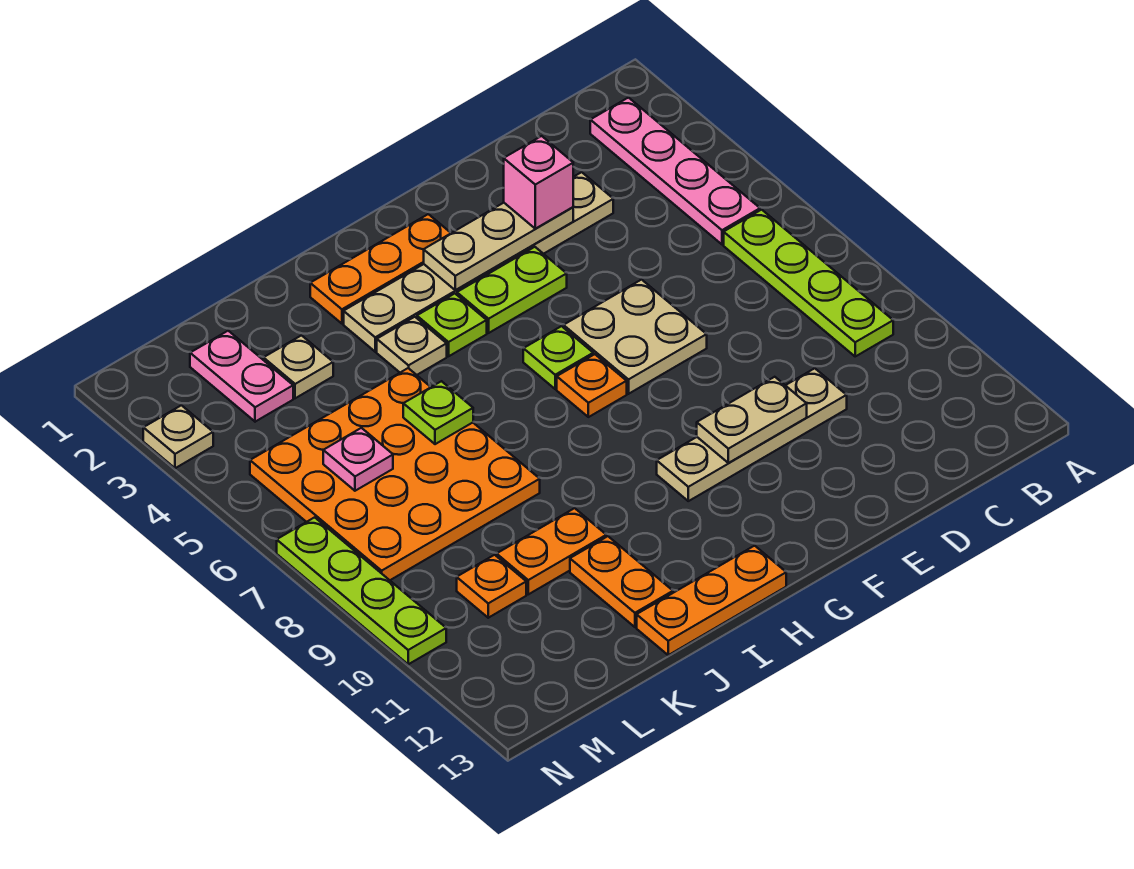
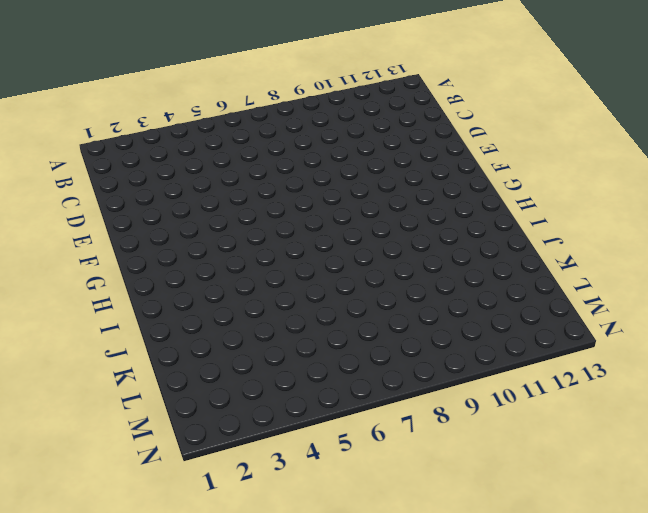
none -> pink 1x4 plate [590,98,760,244]
none -> lime 1x4 plate [724,210,893,356]
none -> tan 1x6 plate [344,172,613,352]

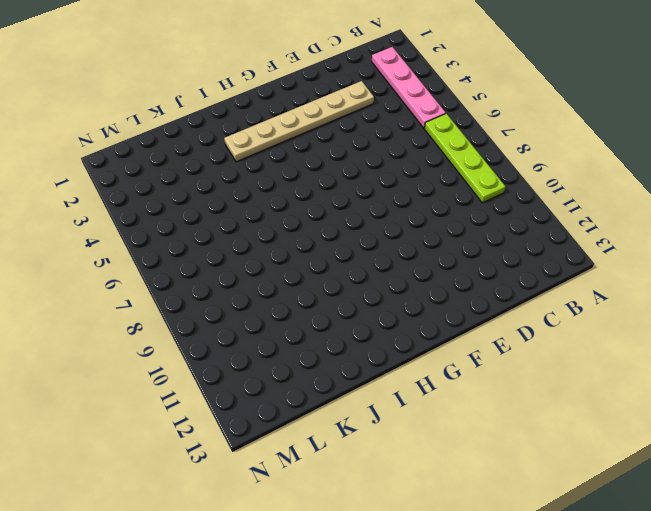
none -> tan 1x4 plate [657,368,847,501]
none -> tan 2x2 plate [563,280,707,394]
none -> lime 1x2 plate [457,247,567,333]

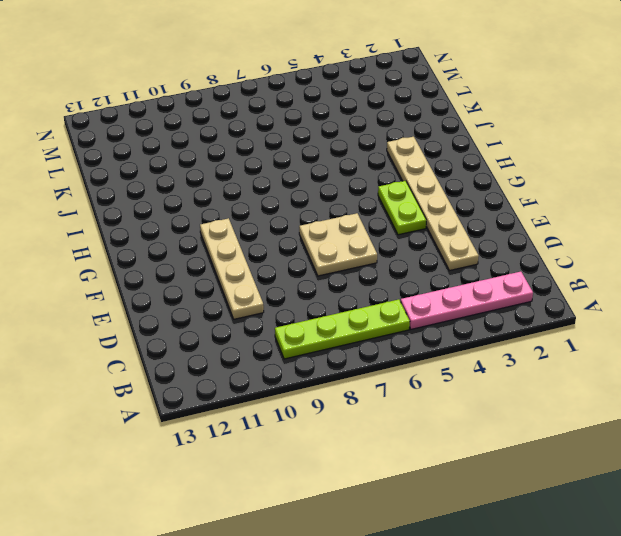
none -> orange 1x3 plate [310,214,451,324]
none -> lime 1x1 plate [523,326,593,389]
none -> orange 1x1 plate [557,354,627,417]

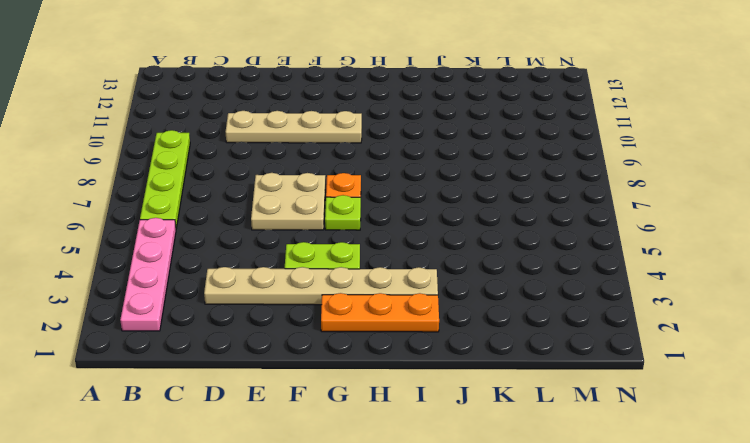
none -> lime 1x1 plate [417,294,487,356]
none -> orange 1x3 plate [637,546,786,655]
none -> tan 1x1 plate [377,317,447,375]

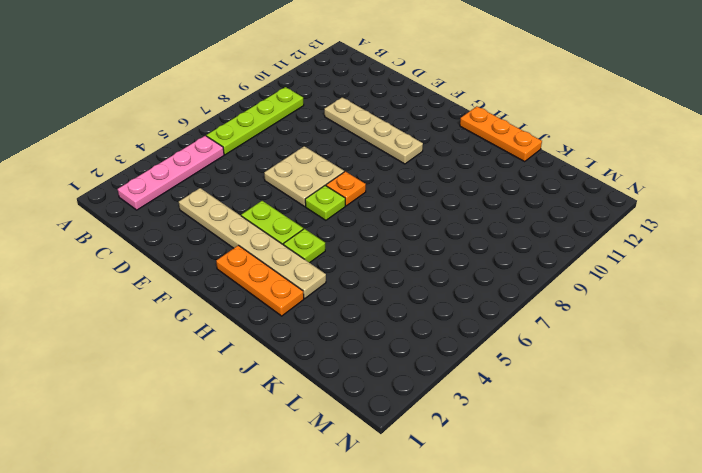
none -> tan 1x1 plate [377,317,447,375]
none -> orange 4x4 plate [250,368,540,580]
none -> orange 1x2 plate [497,508,606,594]

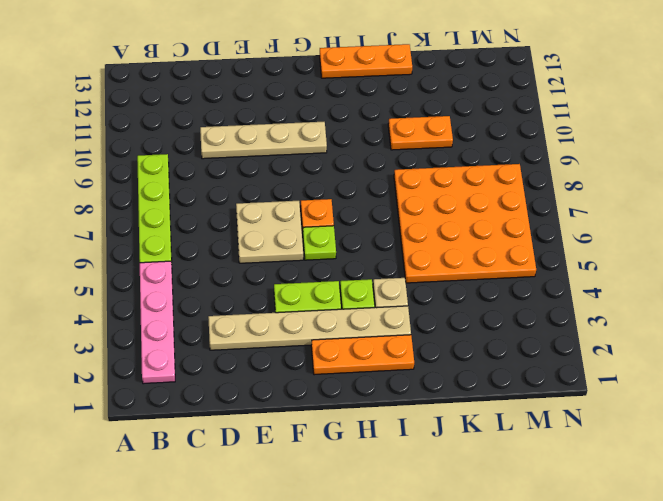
none -> orange 1x2 plate [570,536,673,627]
none -> tan 1x1 plate [263,335,333,398]
none -> pink 1x2 plate [190,331,293,422]

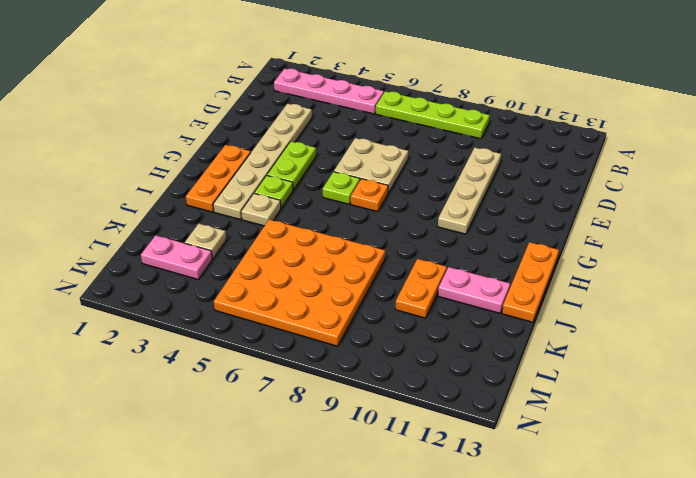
pink 1x2 plate [438,267,510,313] -> orange 1x2 plate [570,536,673,627]
none -> orange 1x1 plate [457,555,526,618]
none -> tan 1x1 plate [143,405,213,468]
none -> lime 1x4 plate [277,517,446,664]

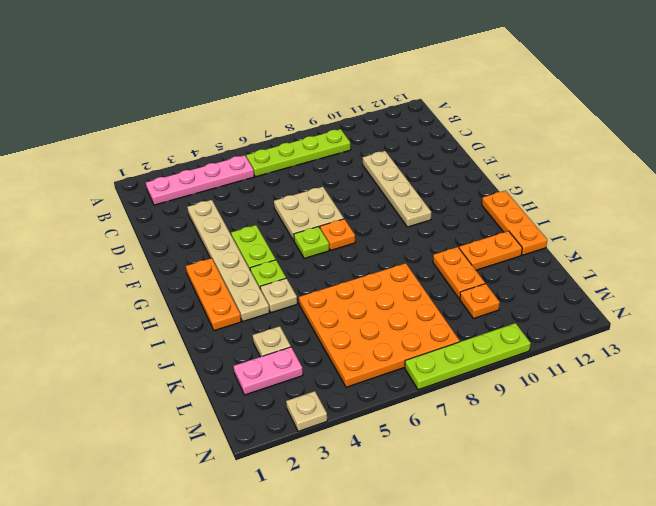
none -> tan 1x3 plate [424,203,573,290]
none -> tan 1x2 plate [697,377,807,463]
none -> lime 1x1 plate [403,381,473,444]

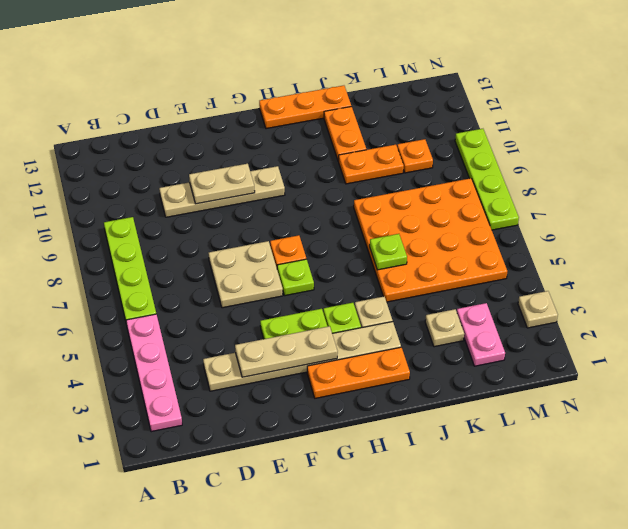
none -> pink 1x1 plate [323,428,393,491]
none -> pink 1x1 brick [504,136,573,229]

